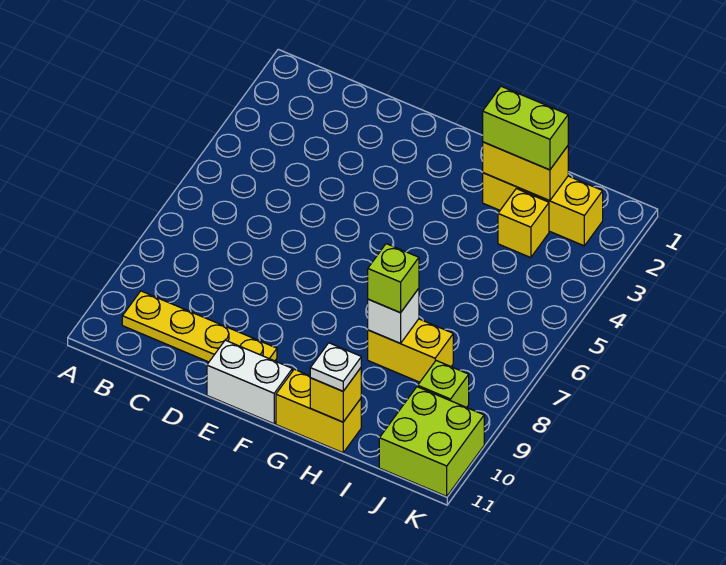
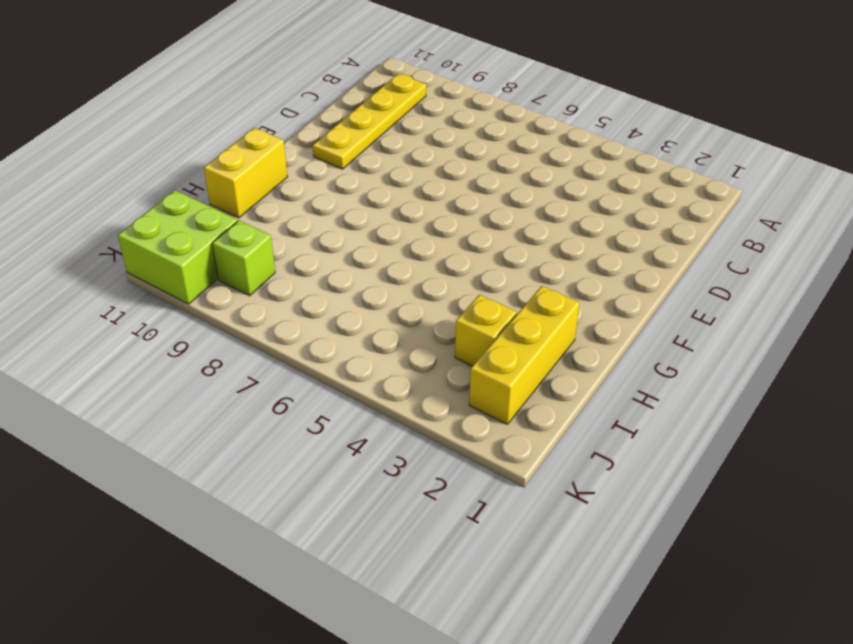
none -> white 1x2 brick [207,340,292,424]
none -> yellow 1x2 brick [368,319,453,382]
none -> yellow 1x2 brick [483,142,568,201]

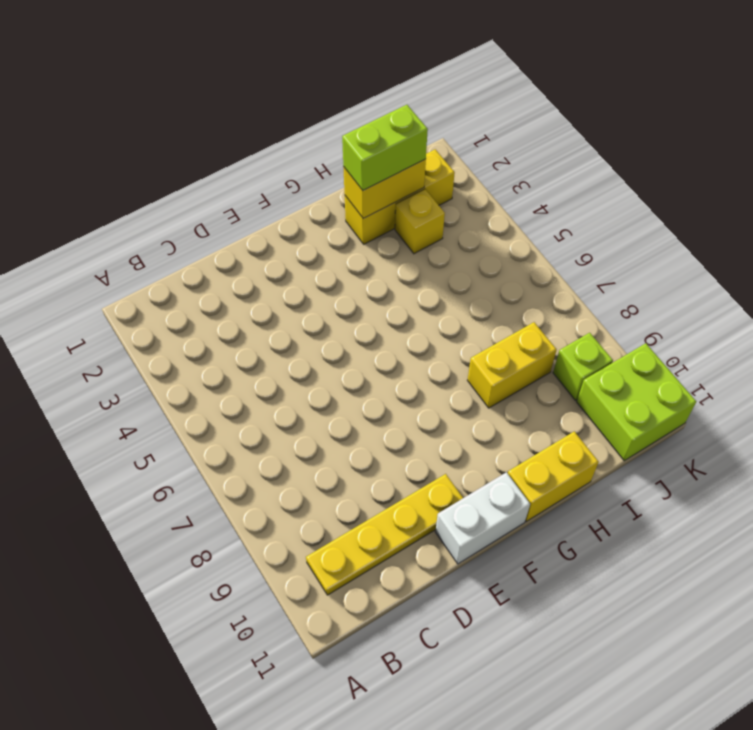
none -> white 1x1 brick [368,288,419,343]
none -> yellow 1x1 brick [310,368,361,422]
none -> lime 1x1 brick [368,244,419,313]

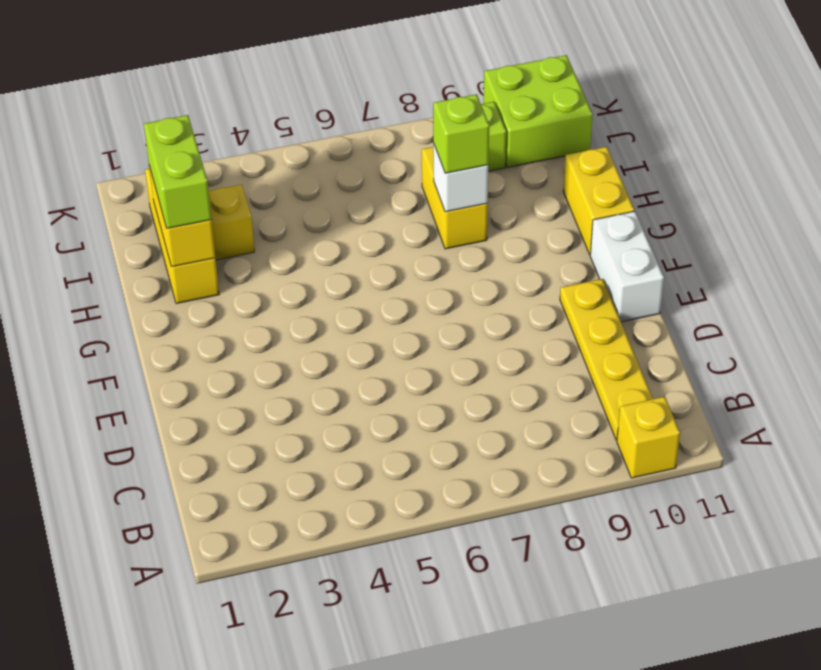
yellow 1x1 brick [617,397,680,478] -> yellow 1x1 brick moved to [310,368,361,422]
none -> white 1x1 plate [310,343,361,391]

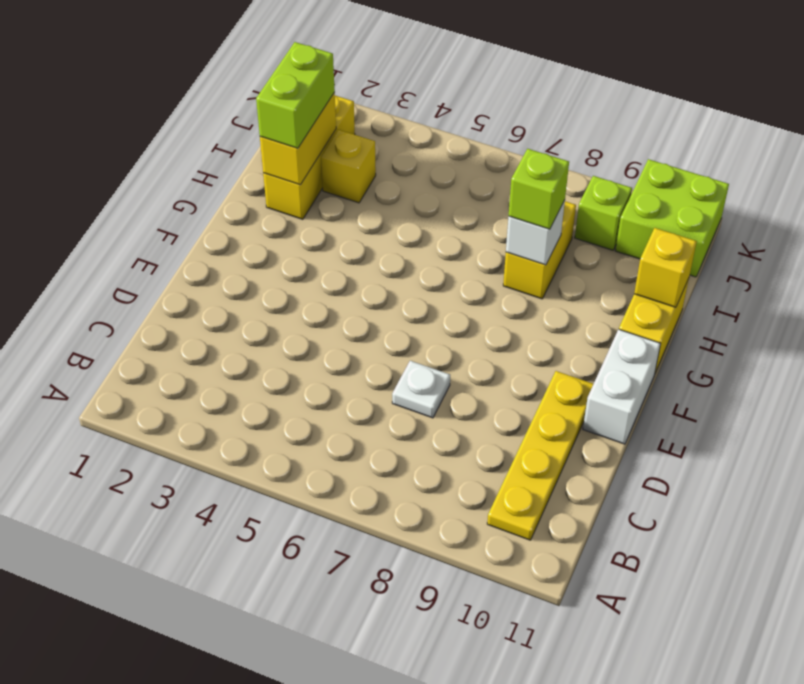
white 1x1 plate [392,361,450,418] -> white 1x1 plate moved to [310,343,361,391]

